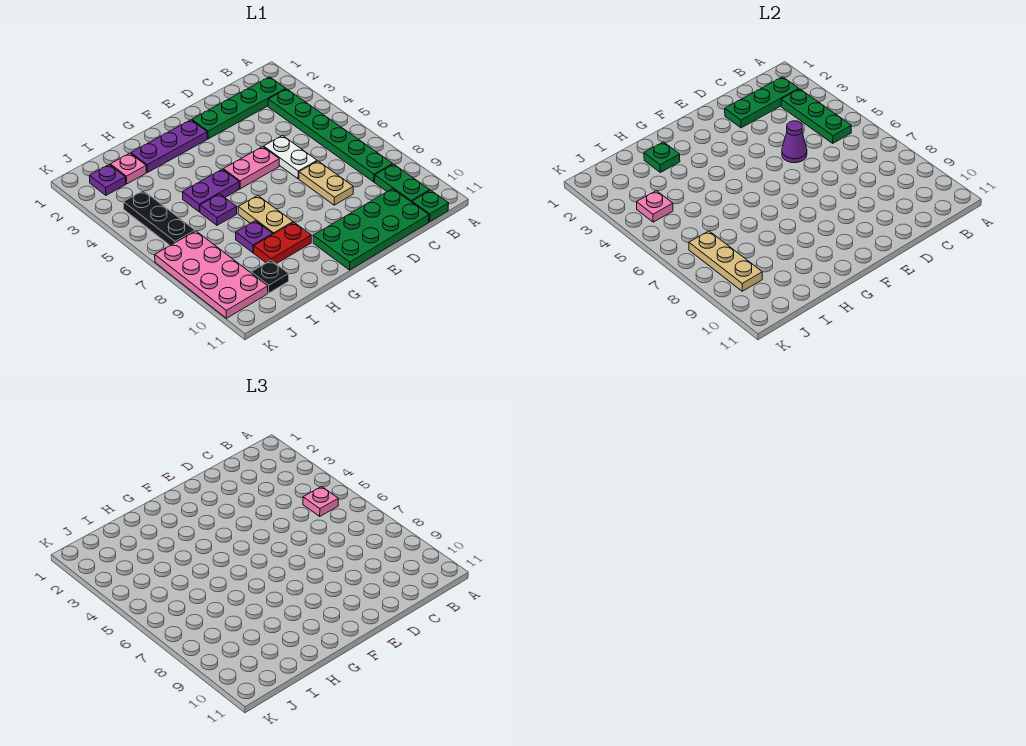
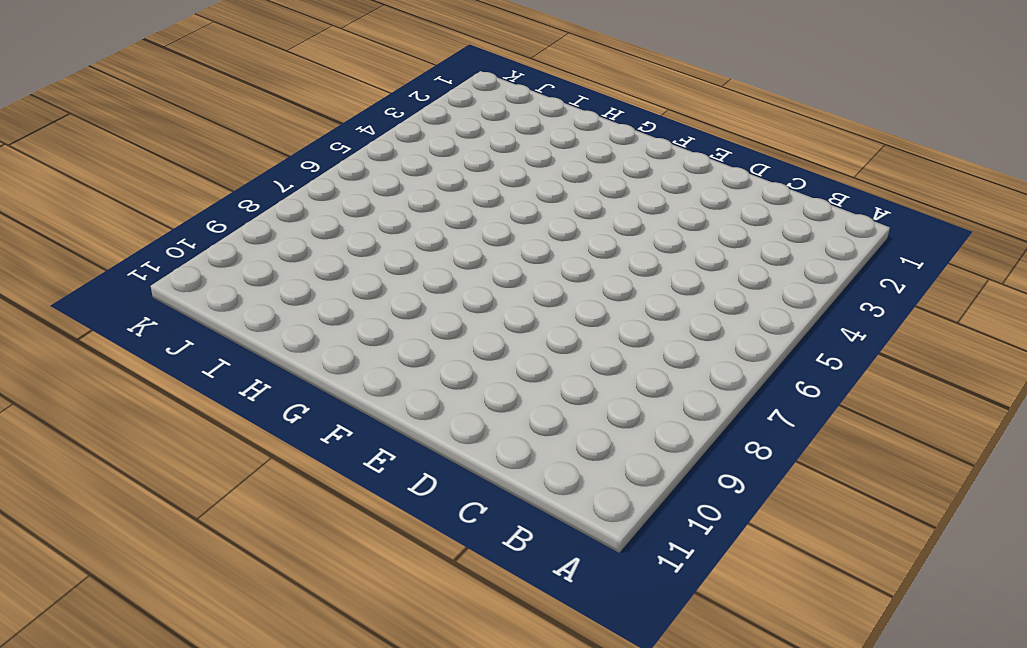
none -> green 1x4 plate [192,77,286,139]
none -> green 1x6 plate [268,89,393,182]
none -> green 1x2 plate [375,164,430,202]

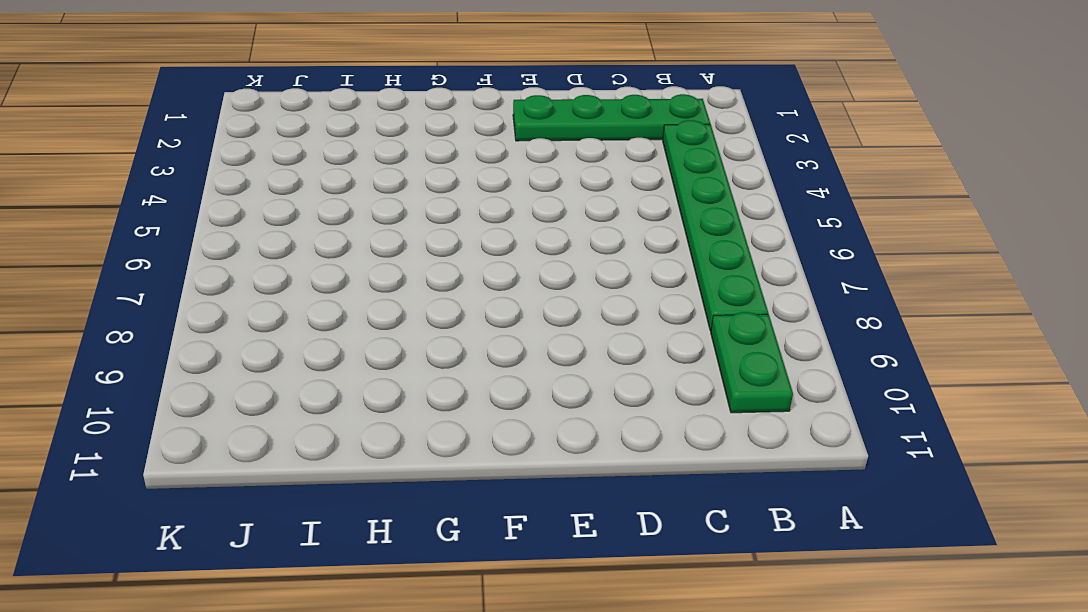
none -> green 1x1 plate [412,190,449,222]
none -> green 2x4 plate [313,189,429,270]
none -> white 1x2 plate [264,136,317,179]

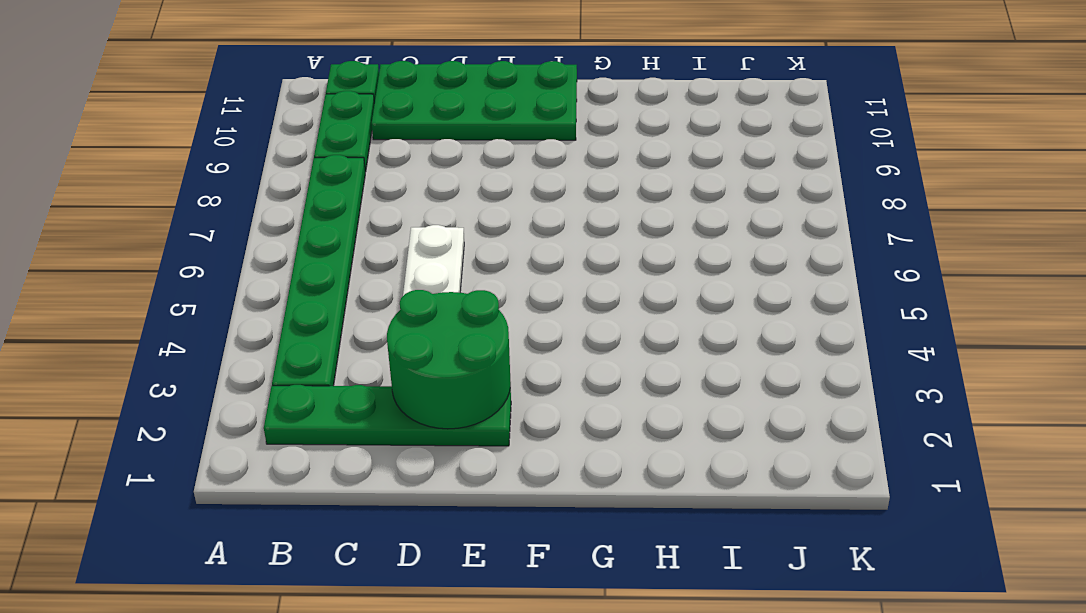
green 2x2 round brick [387,290,511,429] -> green 1x3 plate [725,77,799,128]
none -> tan 1x2 plate [299,161,353,205]
none -> pink 1x2 plate [223,147,279,189]
none -> purple 1x3 plate [131,120,207,172]

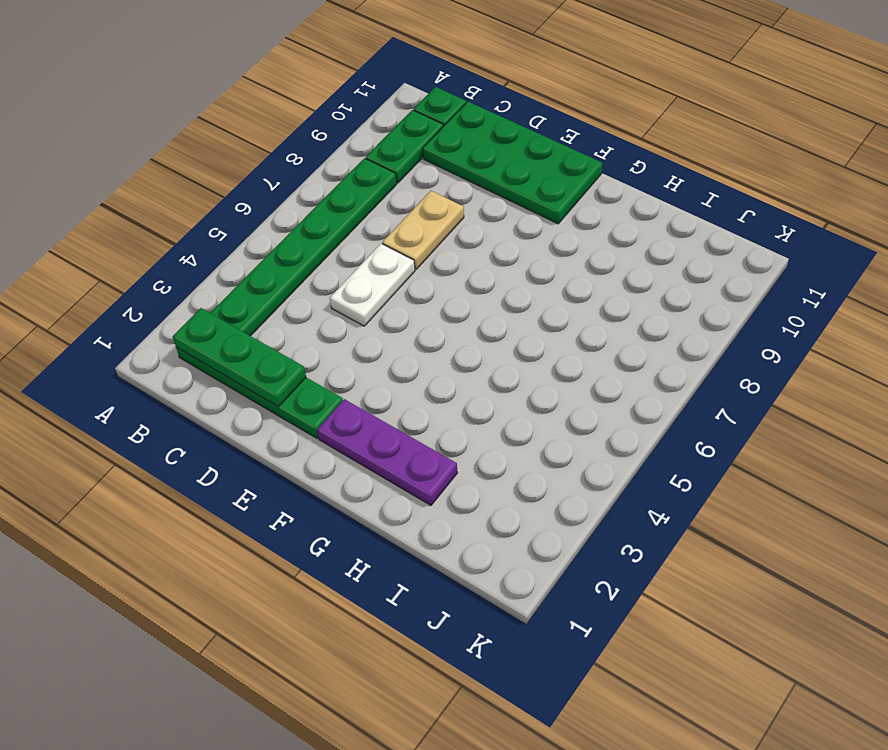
none -> pink 1x2 plate [223,147,279,189]
none -> purple 1x2 plate [183,169,239,212]
none -> tan 1x2 plate [238,195,293,234]

